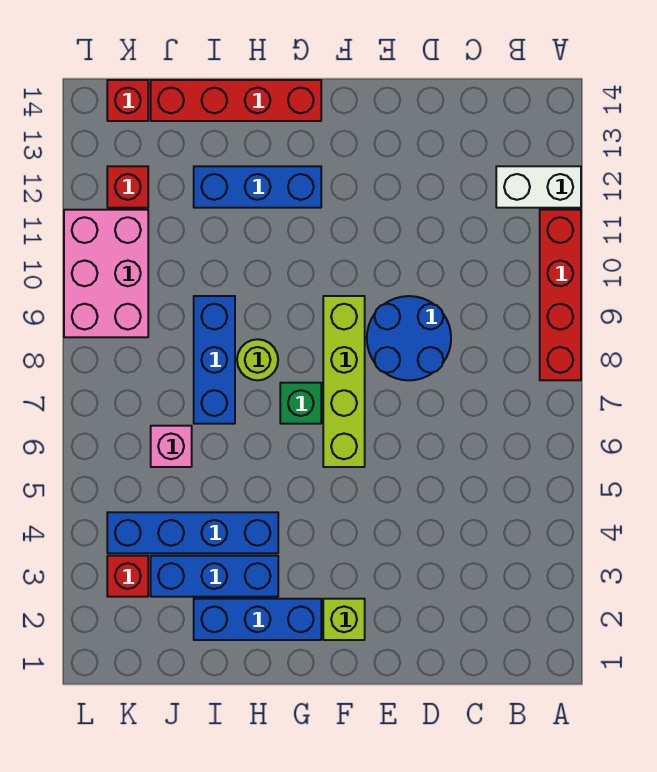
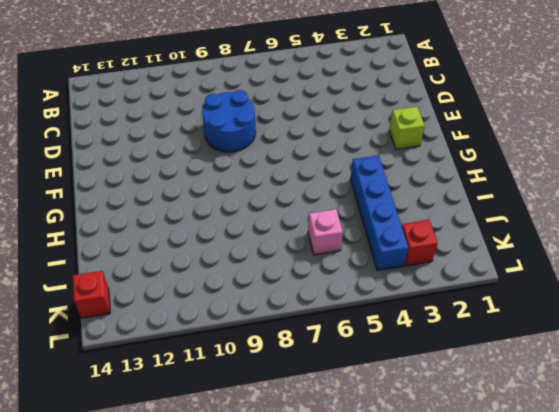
none -> red 1x4 brick [540,210,581,380]
none -> white 1x2 brick [496,166,581,208]
none -> lime 1x4 brick [323,296,365,467]

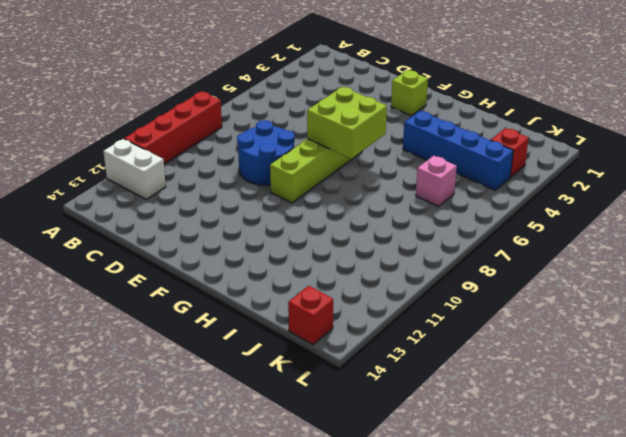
lime 2x2 brick [307,87,387,159] -> none
none -> blue 1x3 brick [194,599,321,640]
none -> green 1x1 brick [280,383,321,424]
none -> blue 1x3 brick [194,166,321,208]

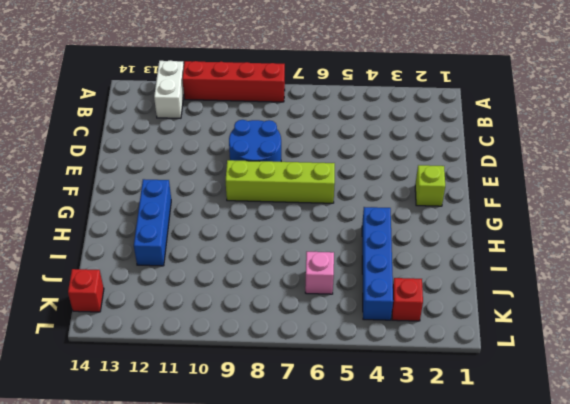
none -> blue 1x3 brick [194,599,321,640]
none -> green 1x1 brick [280,383,321,424]
none -> red 1x4 brick [151,80,321,121]

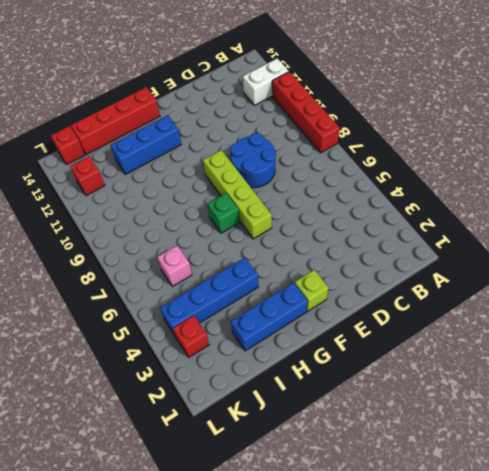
none -> blue 1x3 brick [151,556,278,597]
none -> lime 1x1 round brick [237,339,278,380]
none -> blue 1x3 brick [194,296,235,424]

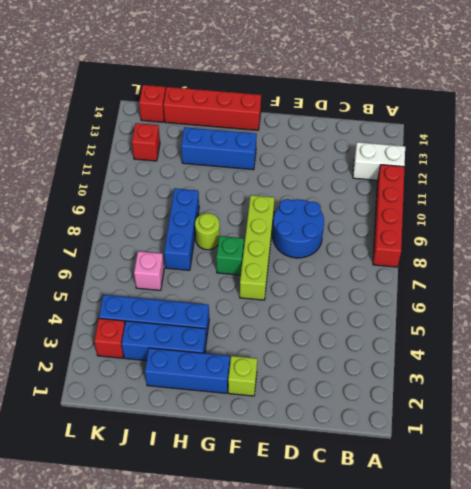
none -> pink 2x3 brick [64,210,148,337]

